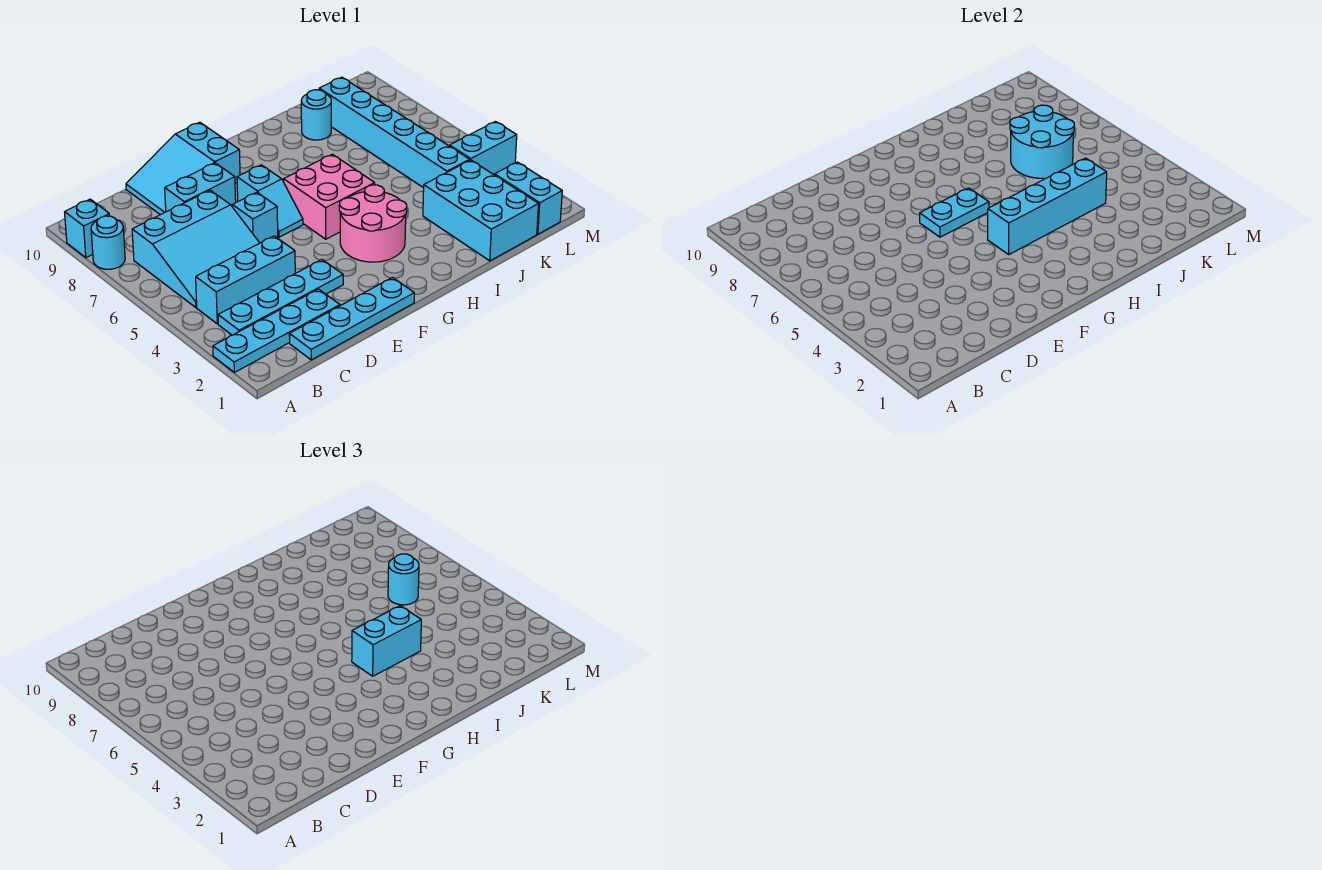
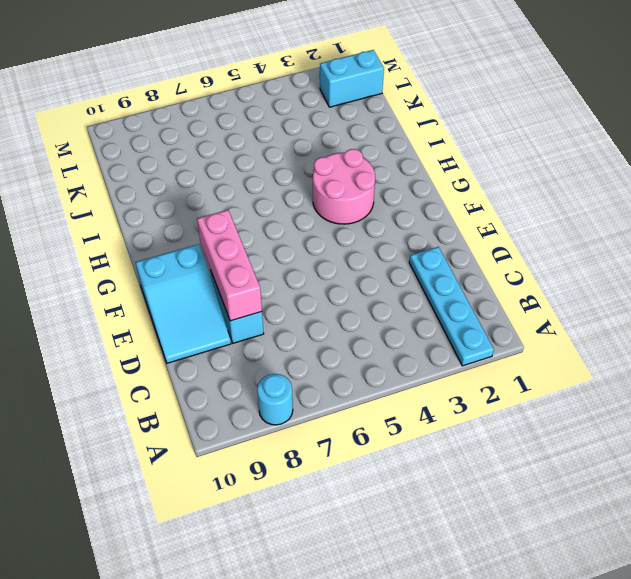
pink 1x3 brick [197,210,262,321] -> none
none -> cyan 1x1 brick [65,199,109,258]
none -> cyan 1x4 plate [218,260,343,335]
none -> cyan 1x3 brick [196,236,295,324]

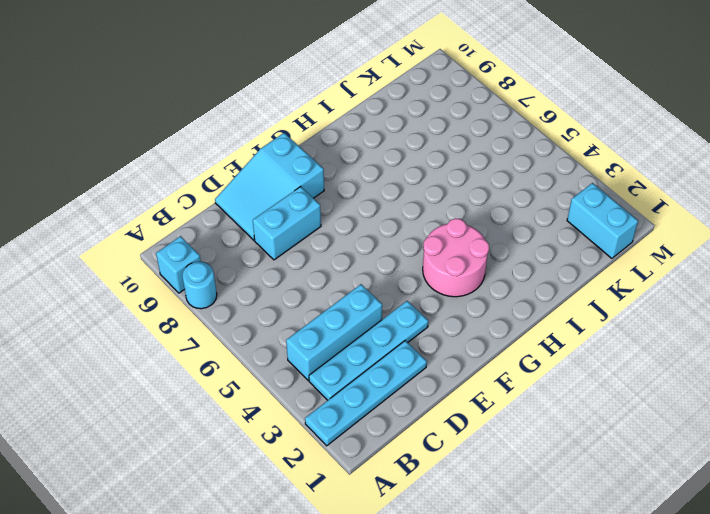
none -> cyan 3x3 slope [132,190,259,307]
none -> cyan 1x4 plate [289,278,414,360]
none -> cyan 1x1 brick [232,192,278,243]

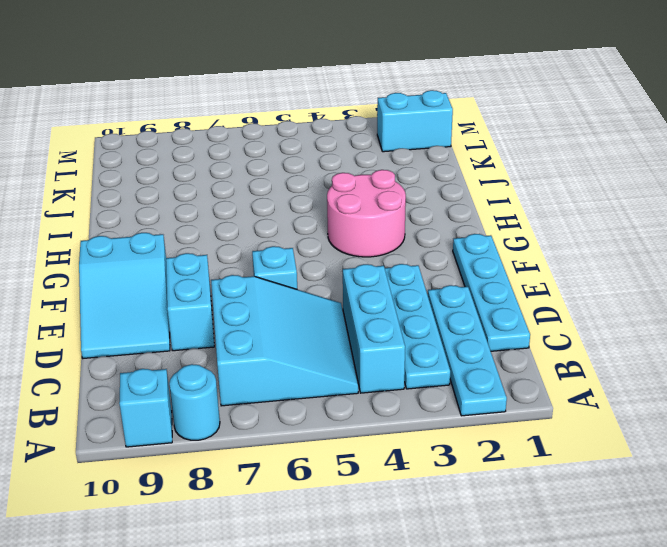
none -> cyan 1x2 slope [237,165,303,237]
none -> pink 2x2 brick [284,154,375,239]
none -> cyan 2x3 brick [423,160,539,261]

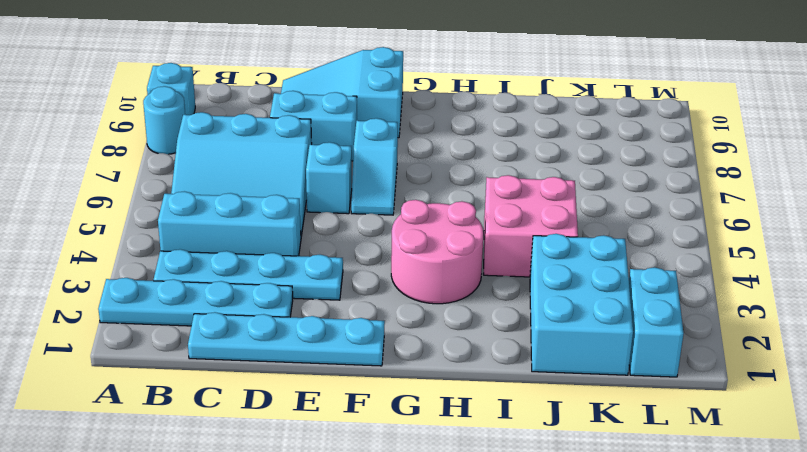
pink 2x2 brick [484,175,578,277] -> pink 2x2 brick moved to [284,154,375,239]
none -> cyan 1x1 round brick [301,90,331,140]
none -> cyan 1x6 brick [319,77,470,188]
none -> cyan 1x2 brick [450,121,517,175]

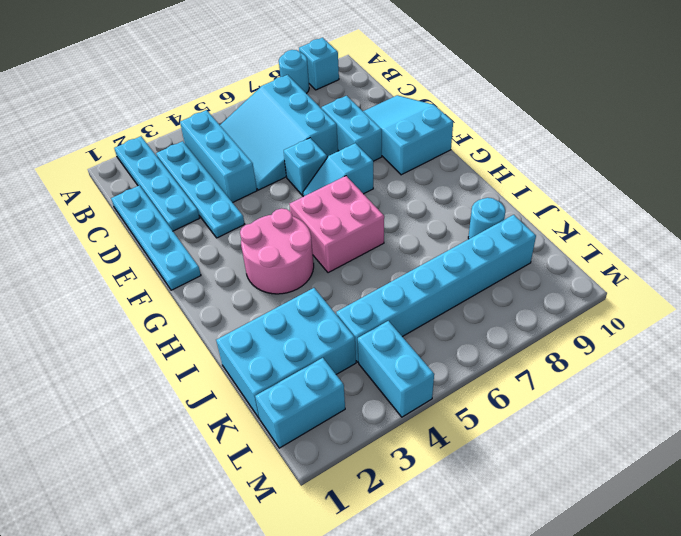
none -> cyan 1x2 plate [920,188,989,237]
none -> cyan 1x4 brick [988,158,1107,254]
none -> cyan 2x2 round brick [1010,105,1074,178]

